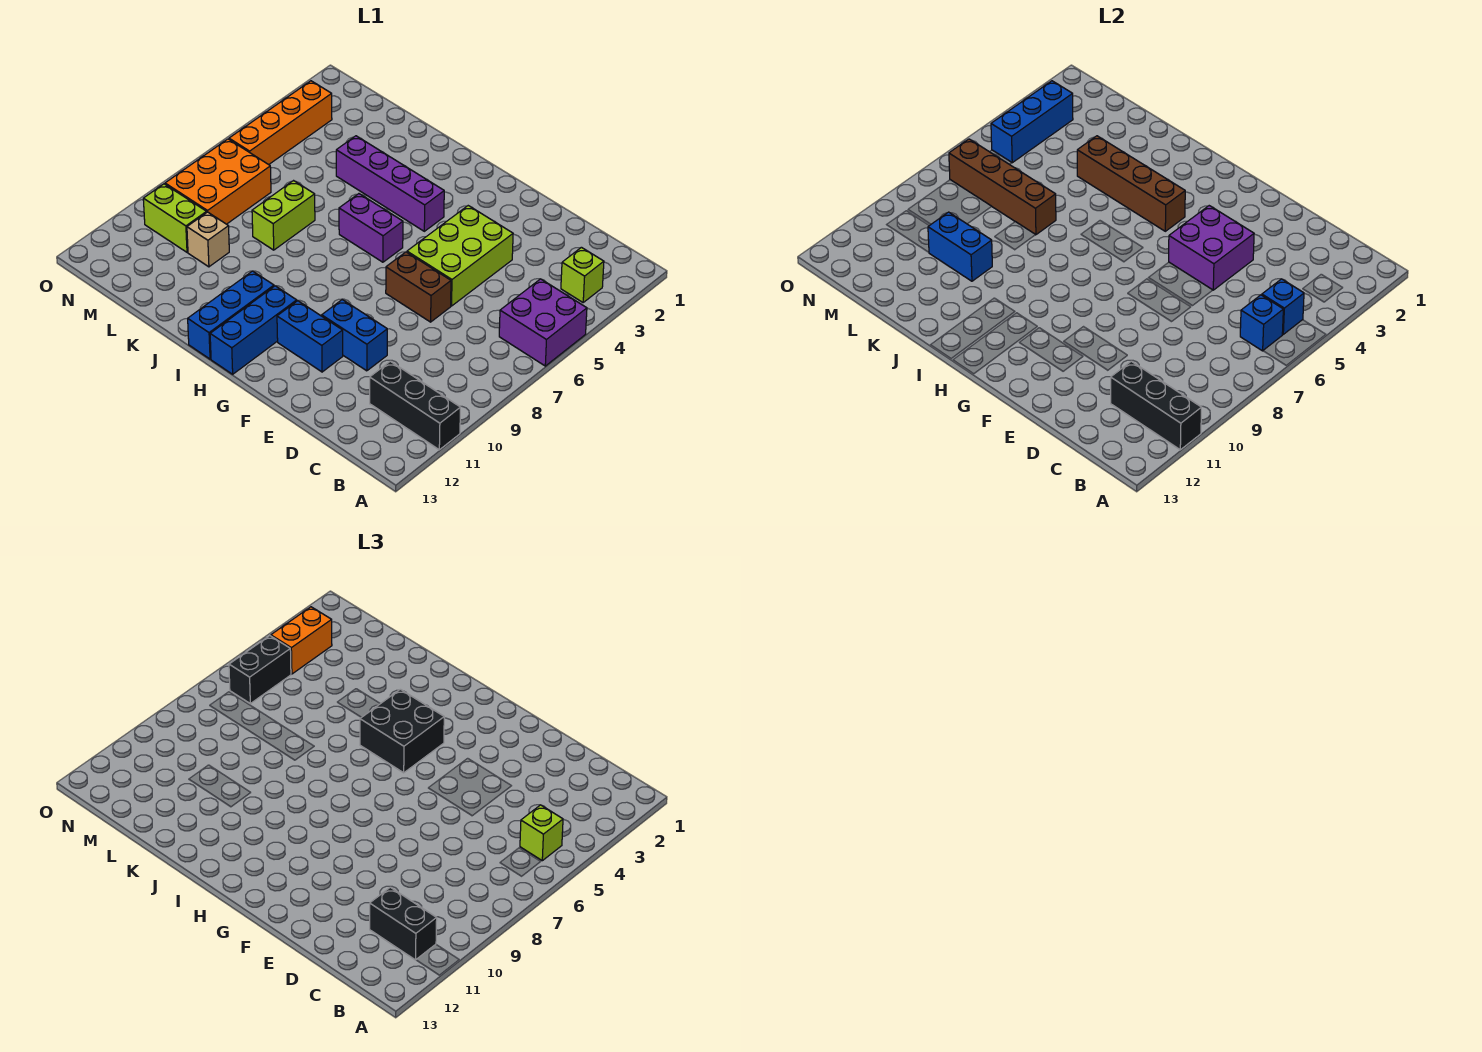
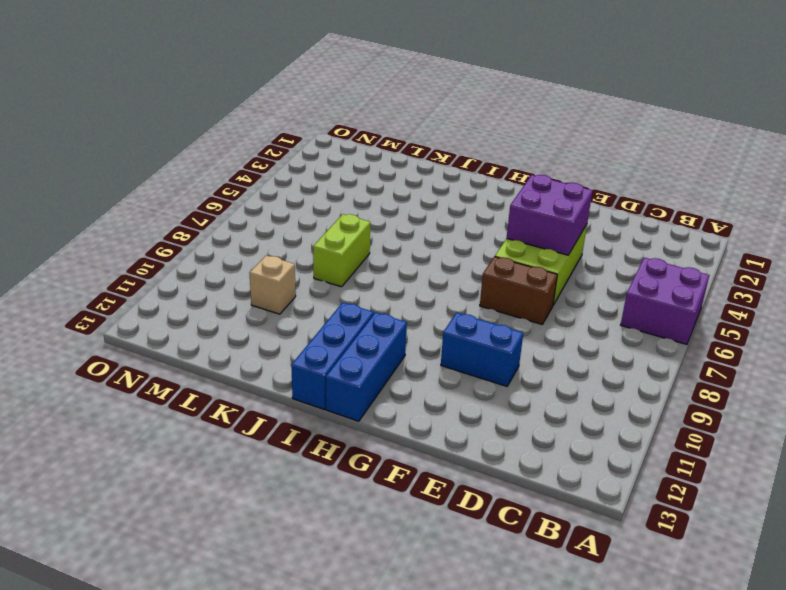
none -> black 1x3 brick [370,361,461,450]
none -> lime 1x1 brick [561,247,604,302]
none -> blue 1x2 brick [277,301,343,372]

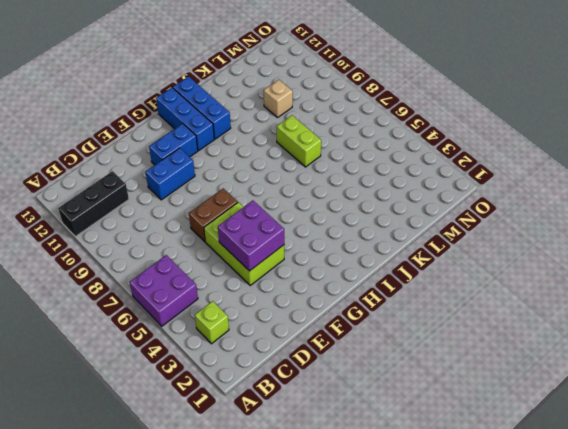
none -> purple 1x4 brick [336,136,444,231]
none -> purple 1x2 brick [339,194,403,262]
none -> orange 2x3 brick [165,139,271,224]

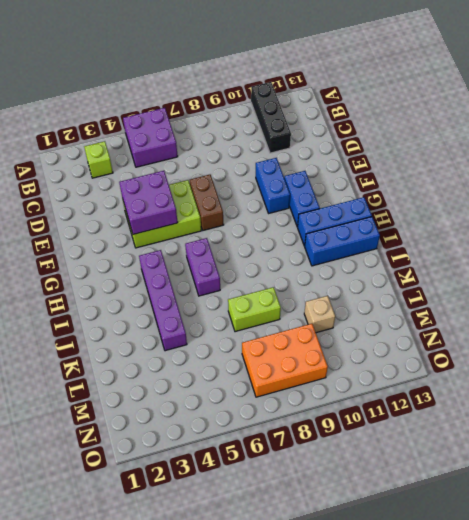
none -> lime 1x2 brick [143,184,207,252]
none -> orange 1x4 brick [229,81,332,165]
none -> black 1x3 brick [1111,361,1202,450]

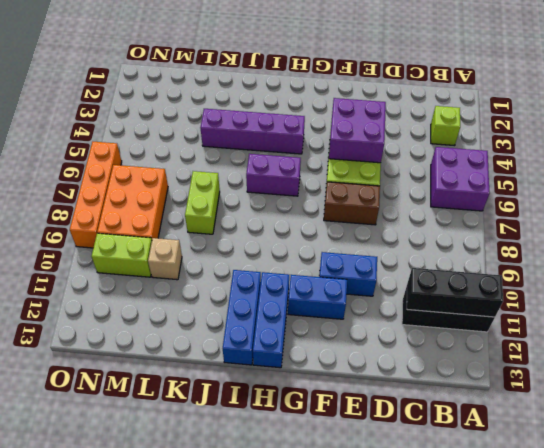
orange 1x4 brick [70,142,122,248] -> orange 1x4 brick moved to [229,81,332,165]
none -> blue 1x1 brick [1262,279,1304,334]
none -> blue 1x1 brick [1240,295,1283,351]
none -> brown 1x4 brick [1077,136,1185,231]

